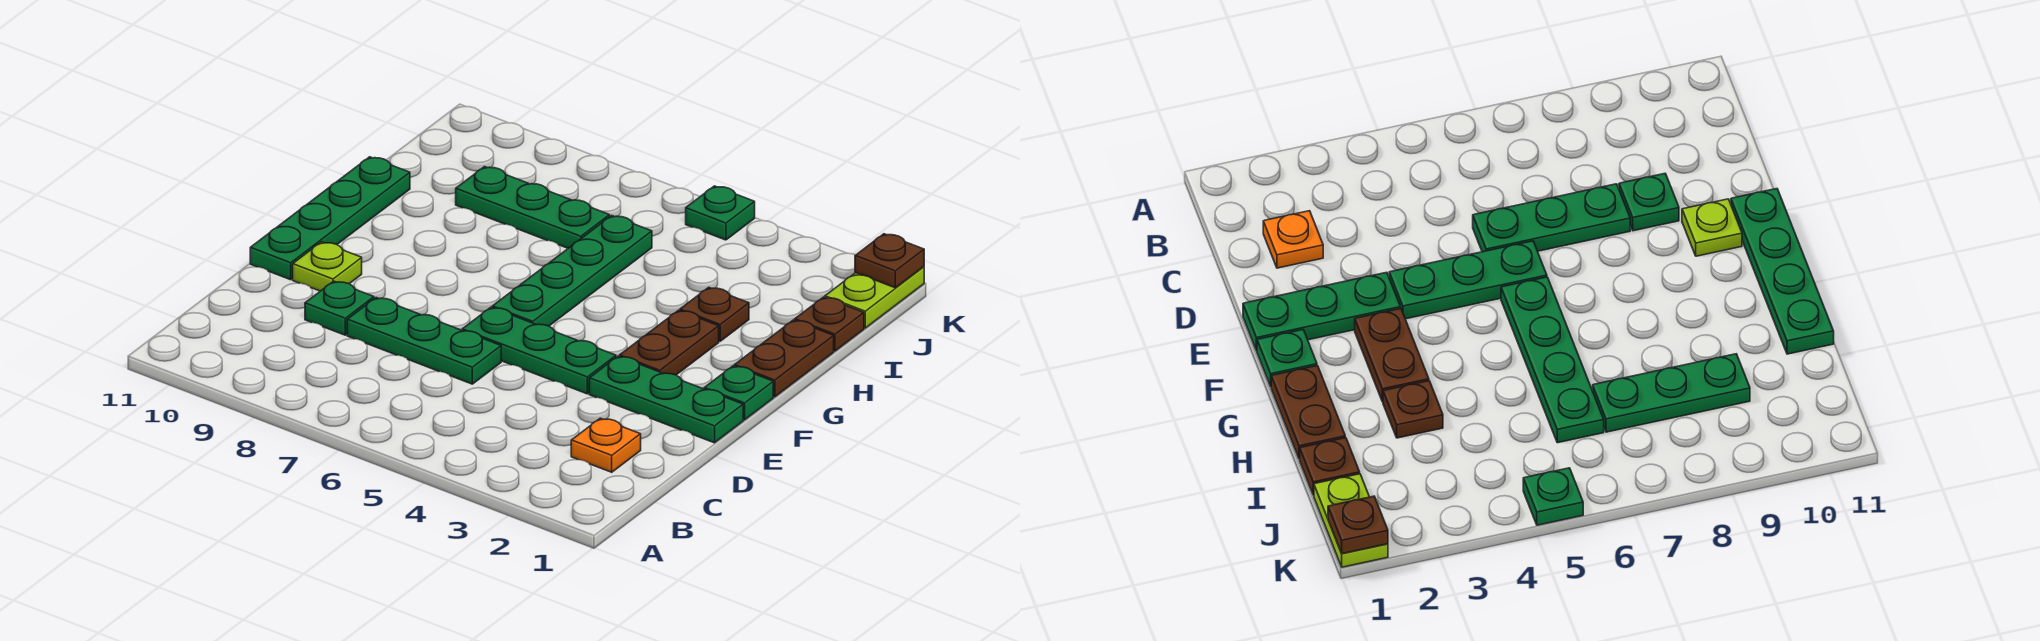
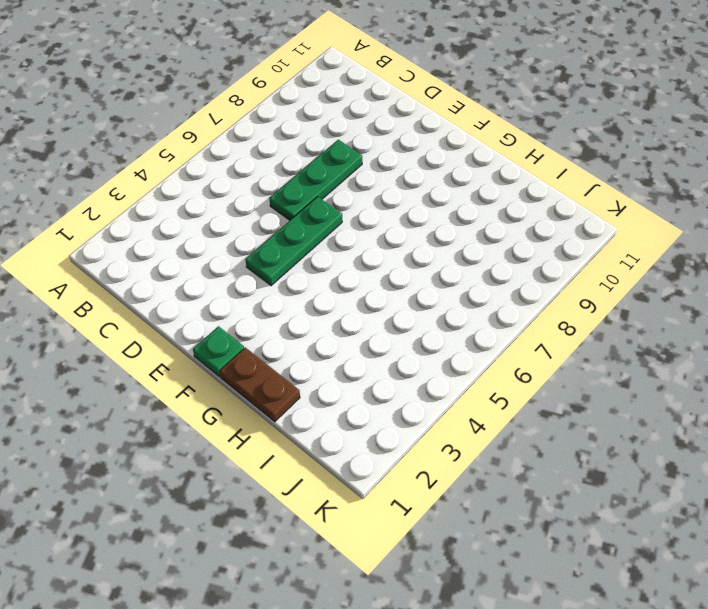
none -> orange 1x1 plate [571,418,641,472]
none -> green 1x1 plate [305,281,374,335]
none -> green 1x3 plate [589,356,743,443]

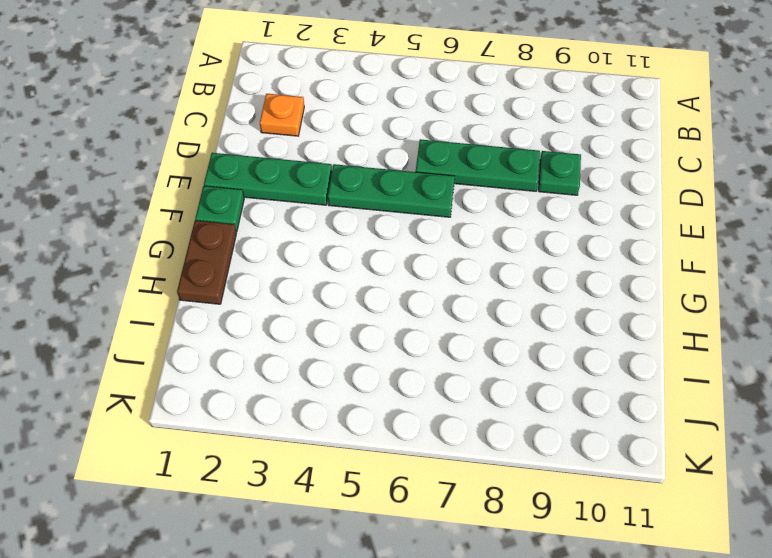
none -> lime 1x1 plate [293,242,362,291]
none -> green 1x4 plate [250,157,410,280]
none -> brown 1x2 plate [620,310,719,375]

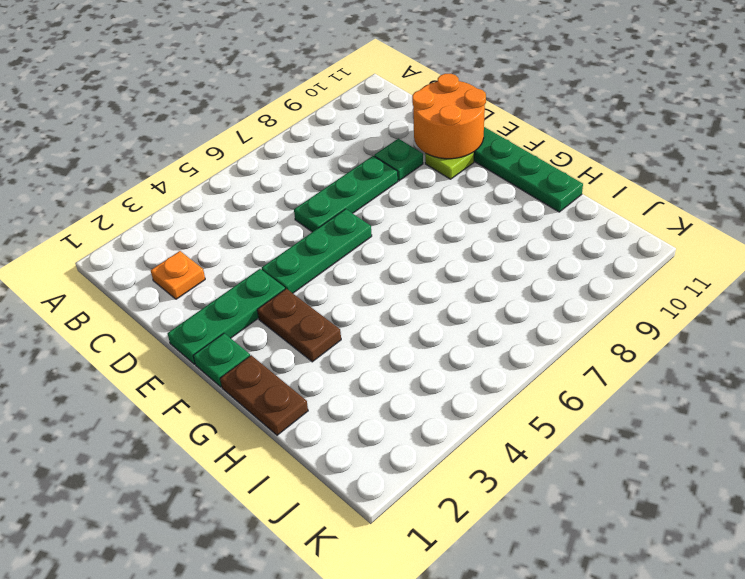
orange 2x2 round brick [412,74,486,159] -> none
none -> green 1x4 plate [492,216,652,326]
none -> brown 1x1 plate [680,287,749,341]
none -> brown 1x1 plate [795,297,864,351]

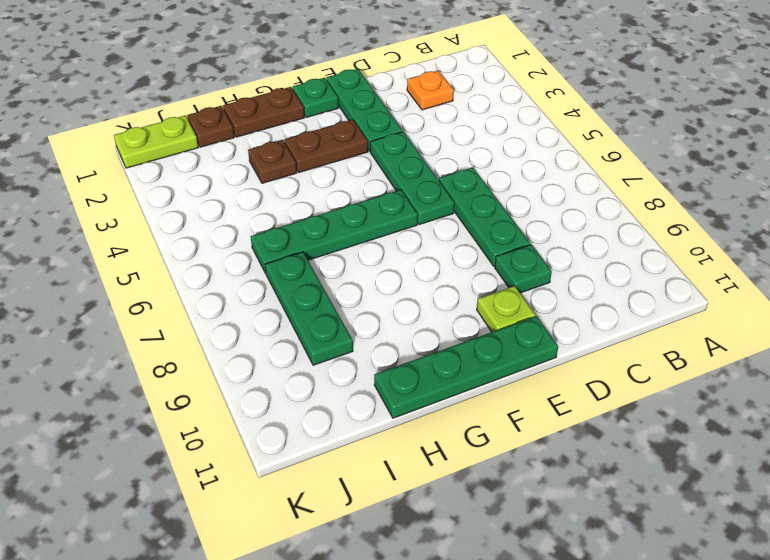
none -> green 1x1 plate [686,186,755,240]
none -> brown 1x1 plate [855,234,924,288]

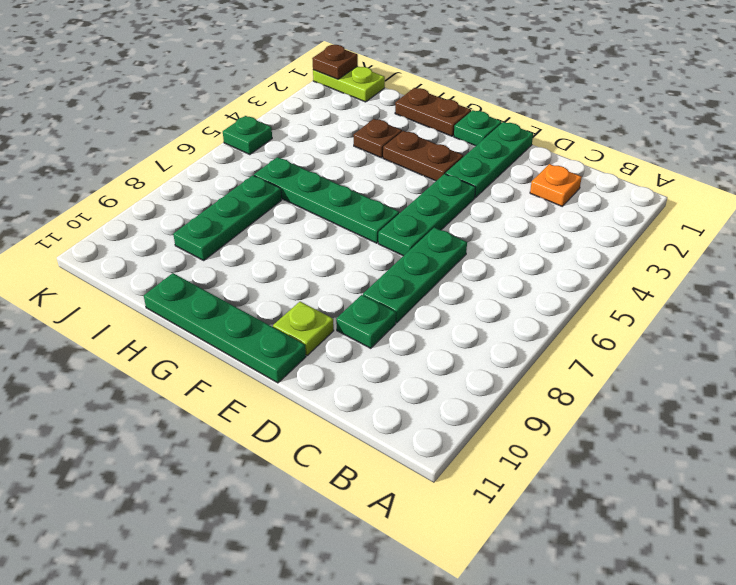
none -> brown 1x1 plate [795,297,864,351]

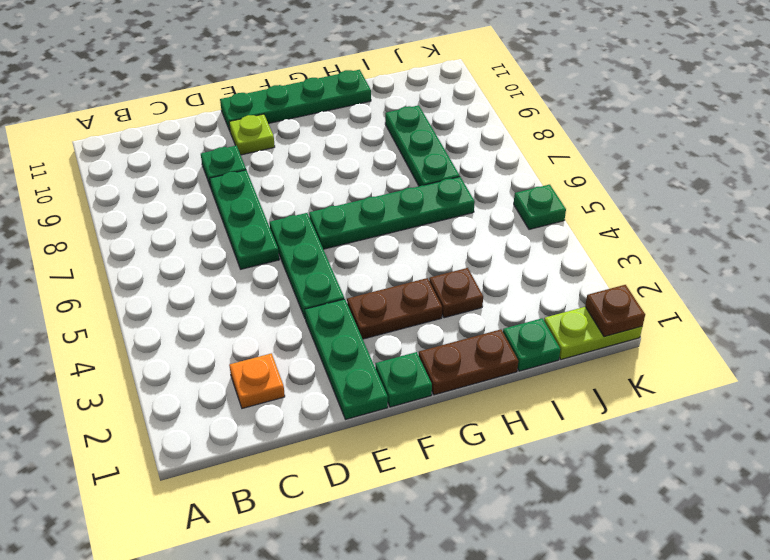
green 1x1 plate [503,318,560,371] -> brown 1x1 plate [795,297,864,351]

